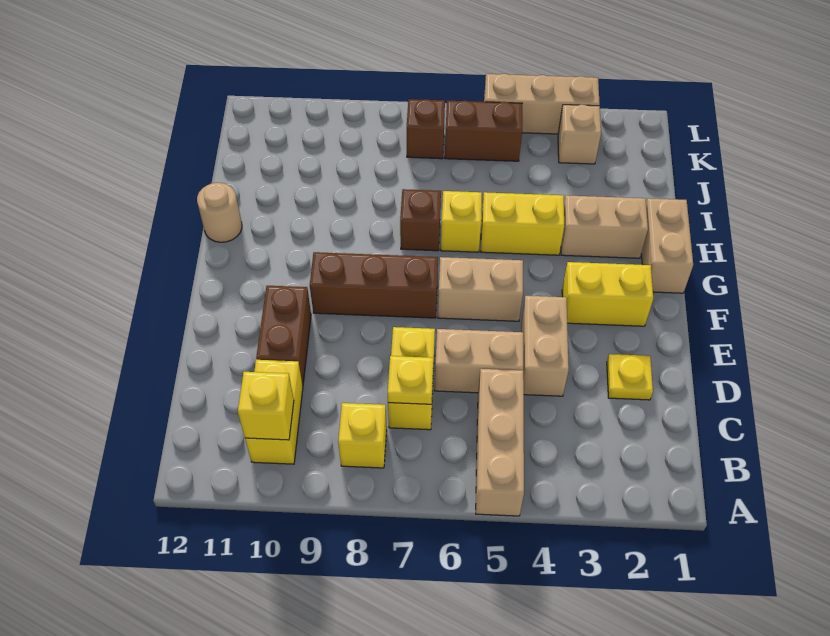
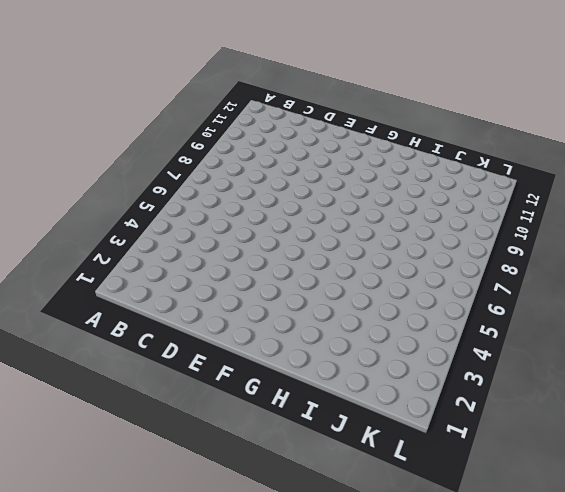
none -> tan 1x3 brick [476,369,524,516]
none -> yellow 1x1 brick [338,403,387,468]
none -> yellow 1x2 brick [245,360,303,464]

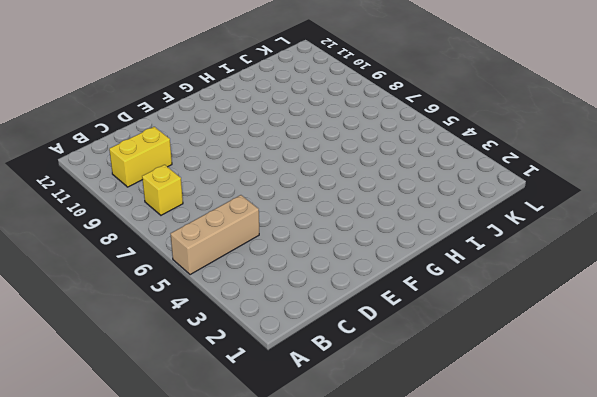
none -> yellow 1x2 brick [388,327,435,430]
none -> yellow 1x1 plate [607,354,653,400]
none -> tan 1x2 brick [521,296,569,396]

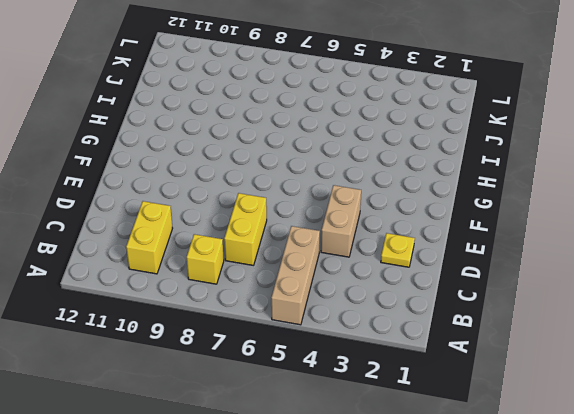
none -> tan 1x2 brick [435,329,523,393]
none -> brown 1x2 brick [256,286,311,385]
none -> yellow 1x2 brick [562,262,653,326]

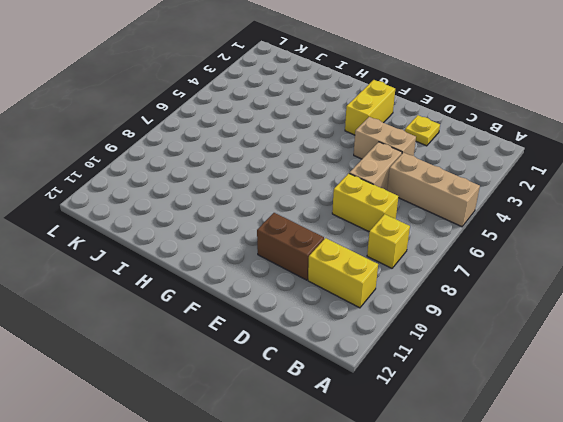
none -> tan 1x2 brick [438,257,523,321]
none -> brown 1x3 brick [310,252,438,318]
none -> tan 1x2 brick [641,198,693,293]

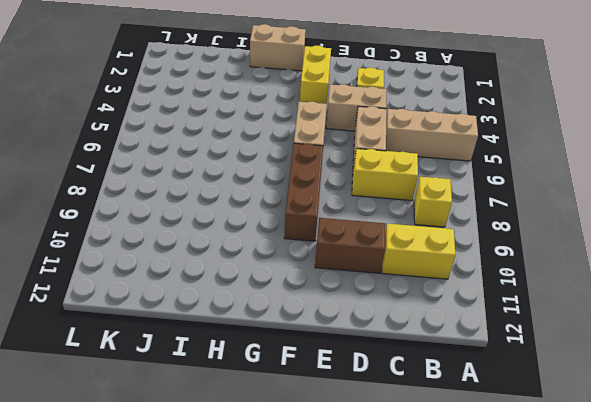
none -> tan 1x2 brick [561,195,648,258]
none -> yellow 1x2 brick [481,192,564,255]
none -> yellow 1x1 brick [441,191,482,252]

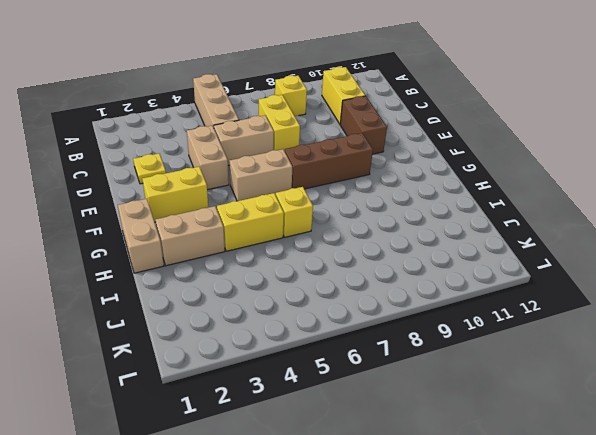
none -> brown 1x1 brick [400,189,441,251]
none -> tan 1x1 round brick [197,183,242,242]
none -> tan 1x1 brick [558,105,601,164]

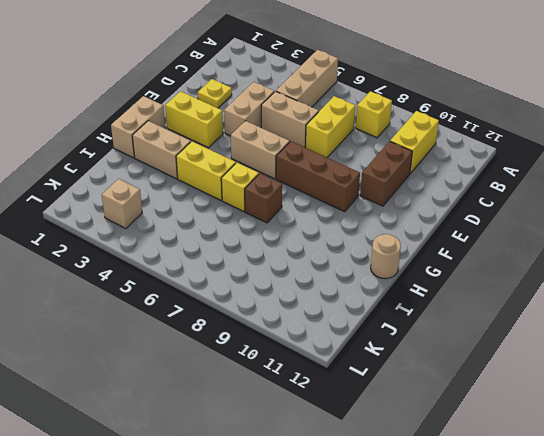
none -> brown 1x2 brick [445,101,522,161]
none -> brown 1x1 brick [407,99,445,159]
none -> tan 1x3 brick [484,74,600,134]

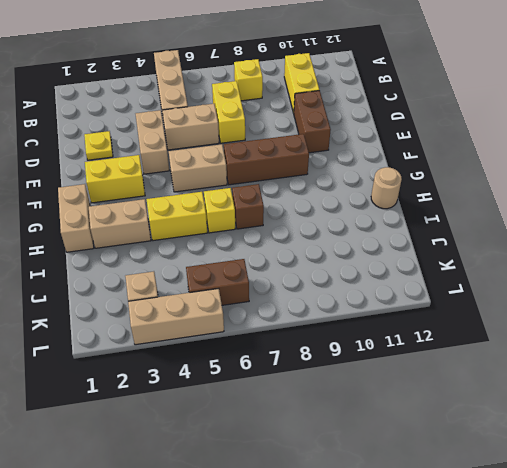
none -> brown 1x1 brick [407,99,445,159]
none -> yellow 1x1 brick [238,372,294,440]
none -> yellow 1x1 plate [388,356,433,404]

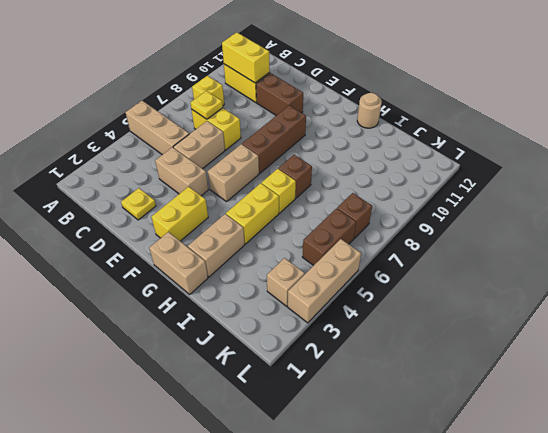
yellow 1x2 brick [222,32,270,83] -> yellow 1x1 brick [238,372,294,440]

